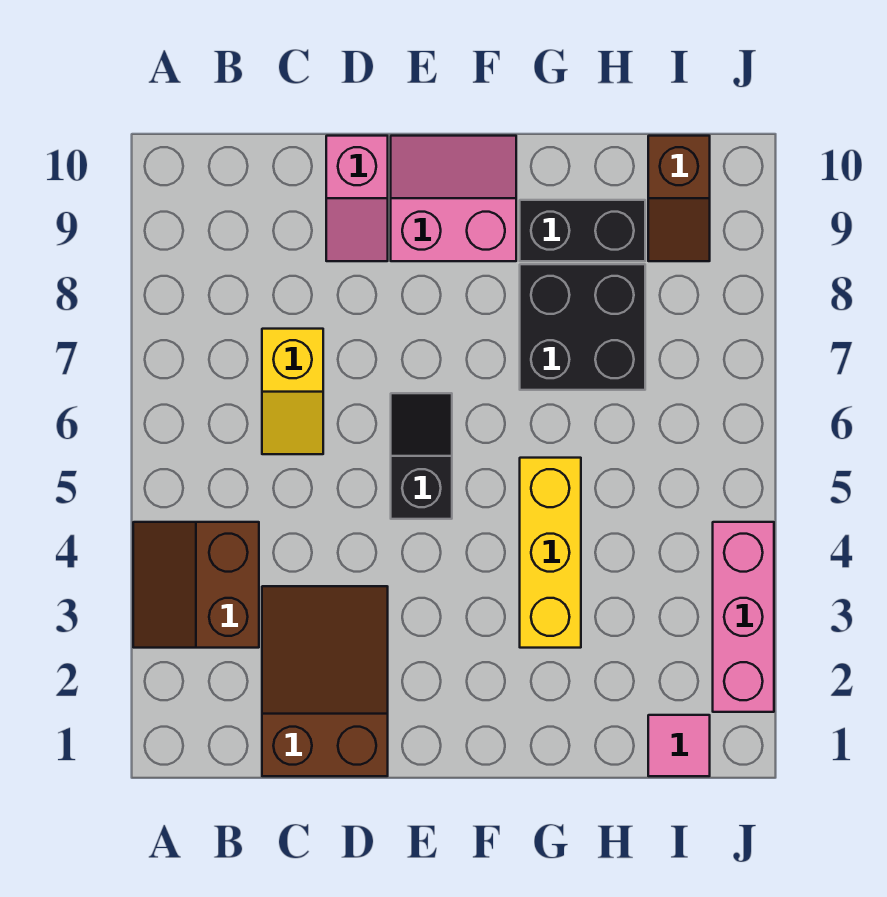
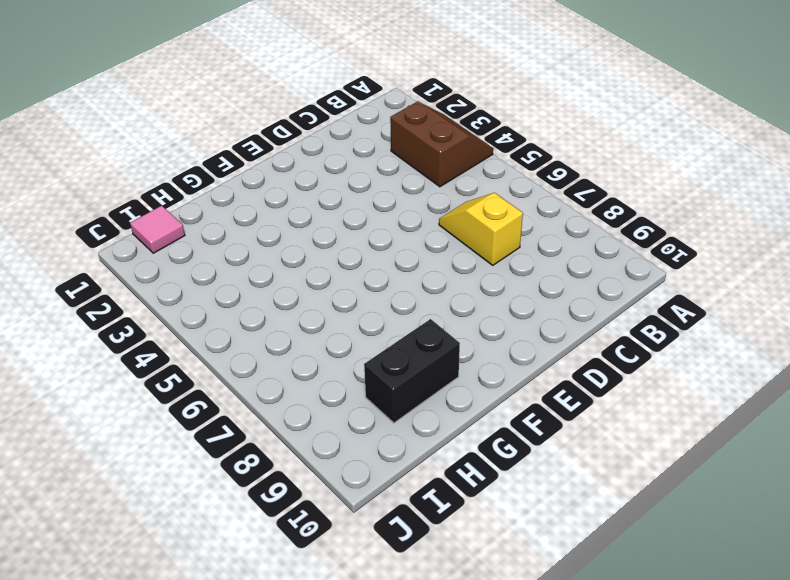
none -> brown 2x3 slope [262,586,388,776]
none -> pink 1x2 slope [326,136,388,261]
none -> black 1x2 slope [391,393,452,519]

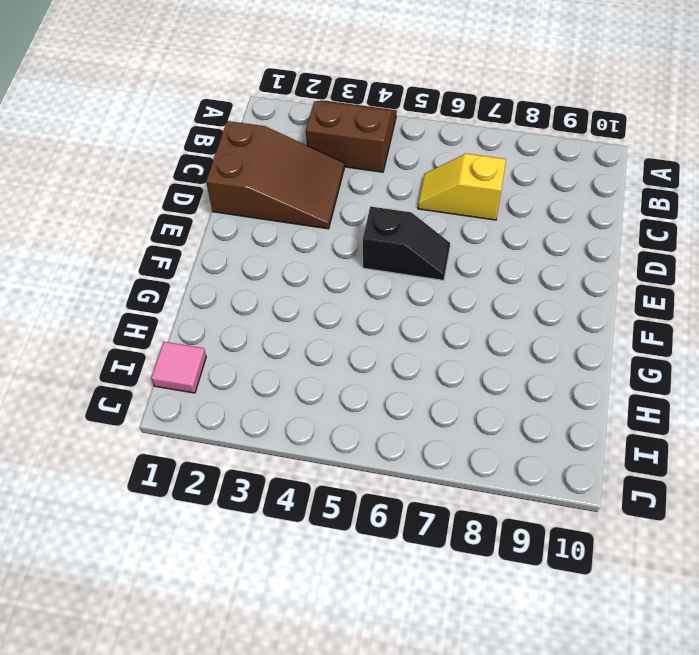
none -> pink 1x2 slope [326,136,388,261]
none -> pink 2x2 slope [391,136,516,261]
none -> yellow 1x3 brick [520,458,581,648]

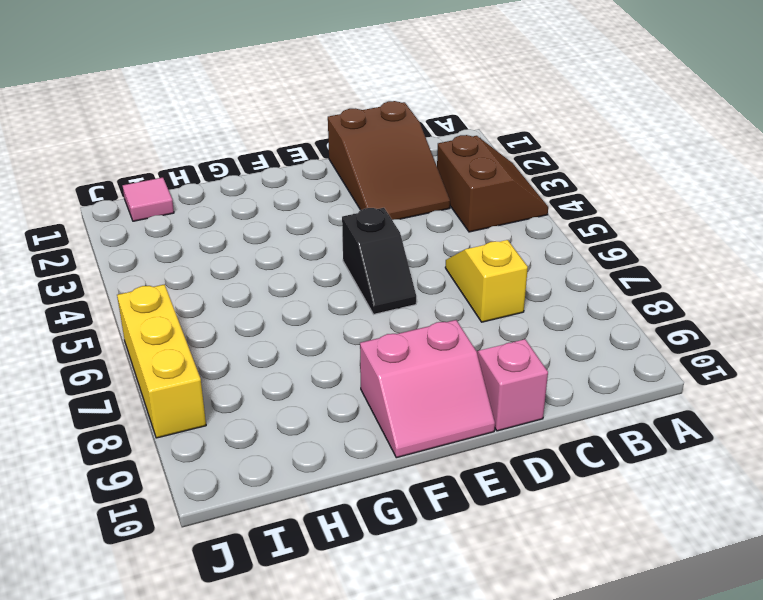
yellow 1x3 brick [117,284,206,438] -> yellow 1x3 brick moved to [520,458,581,648]
none -> black 2x2 brick [520,264,645,390]
none -> black 1x2 brick [520,200,645,261]
none -> brown 1x2 slope [648,136,710,261]

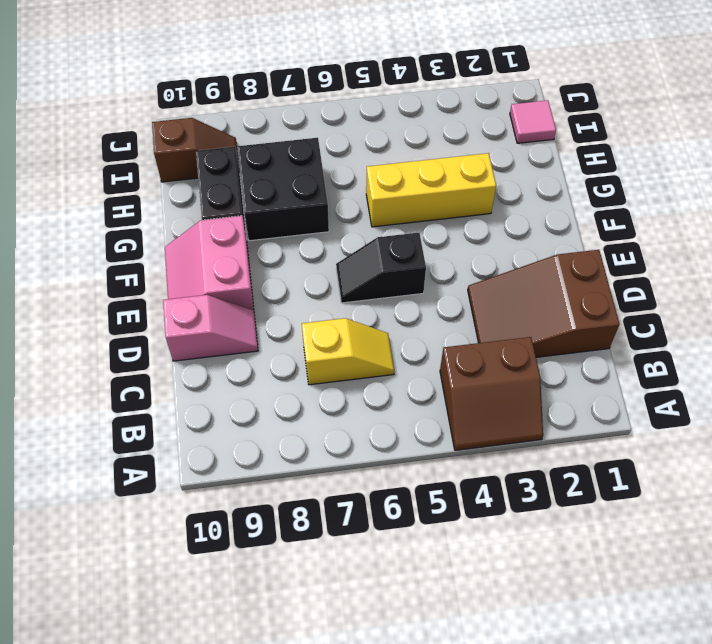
none -> pink 1x3 brick [713,522,774,712]

